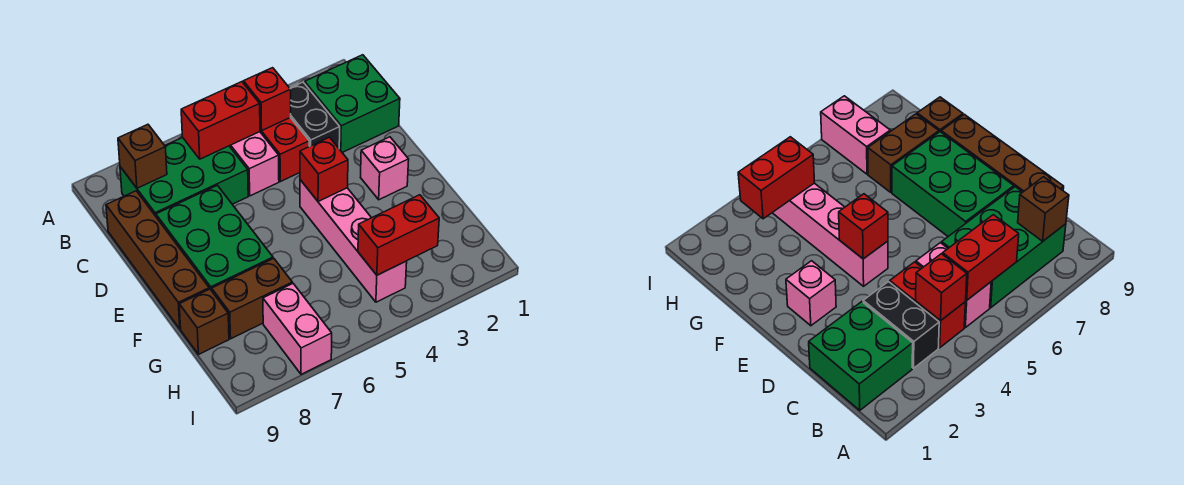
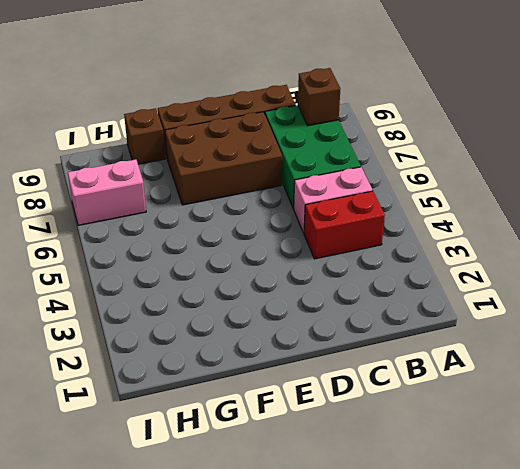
brown 2x3 brick [165,112,282,205] -> green 2x3 brick [156,185,273,291]
none -> green 2x2 brick [305,55,400,152]
none -> black 1x2 brick [290,82,340,148]
none -> pink 1x1 brick [361,137,409,200]

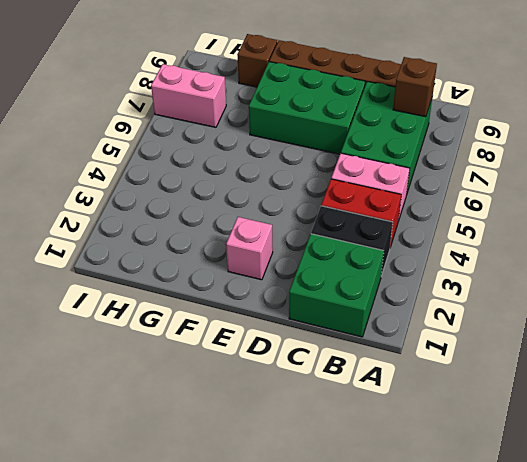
none -> pink 1x4 brick [300,180,407,302]
none -> brown 1x2 brick [212,258,292,339]
none -> red 1x1 brick [243,68,291,131]

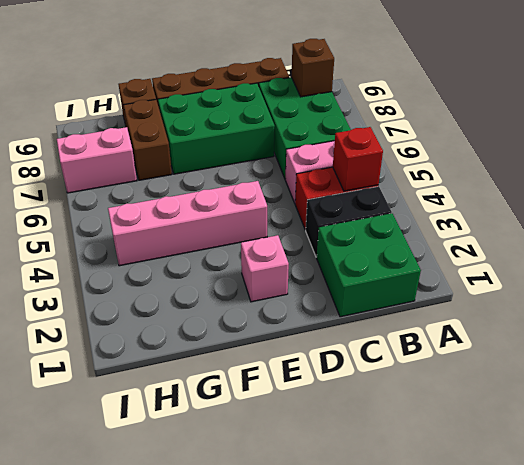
none -> red 1x2 brick [181,82,260,159]
none -> red 1x1 brick [300,137,348,201]
none -> red 1x2 brick [358,195,439,275]

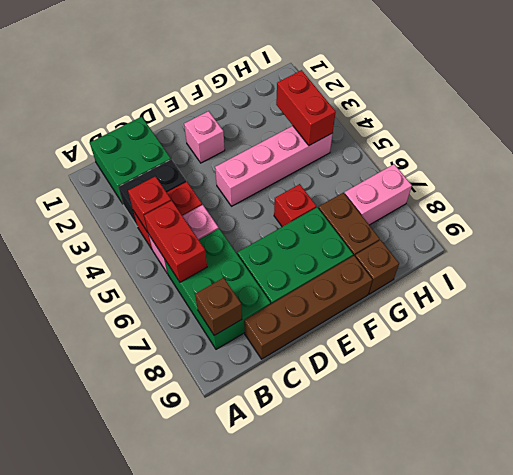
red 1x1 brick [274,184,316,227] -> red 1x1 brick moved to [300,137,348,201]

